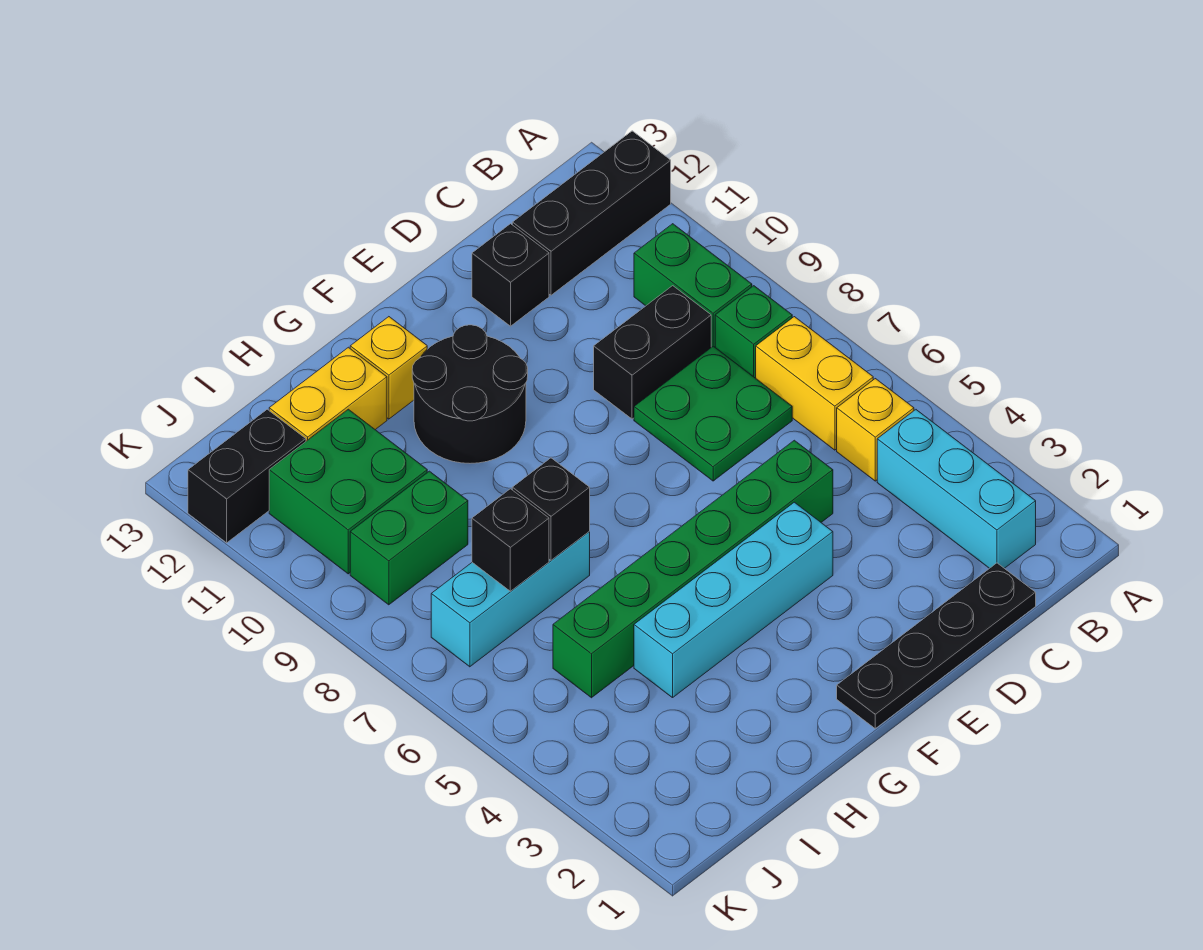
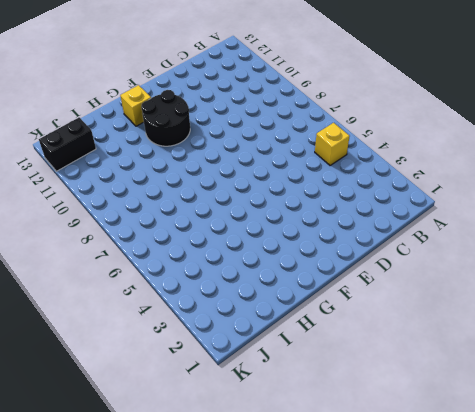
none -> black 1x3 brick [512,131,671,295]
none -> cyan 1x3 brick [877,410,1036,568]
none -> yellow 1x2 brick [756,317,873,450]

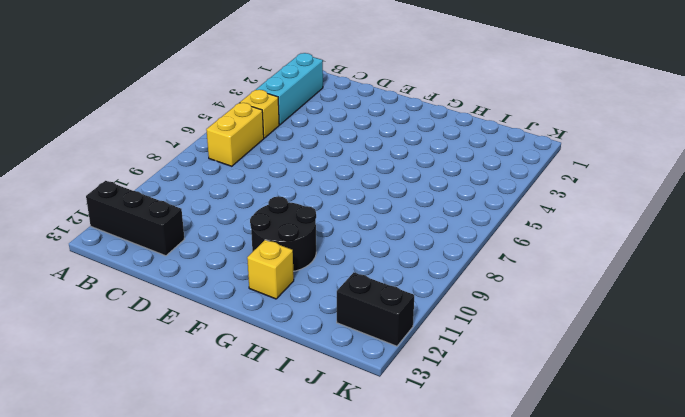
none -> green 1x1 brick [715,286,792,378]
none -> green 1x2 brick [634,224,752,347]
none -> black 1x4 plate [837,563,1036,728]

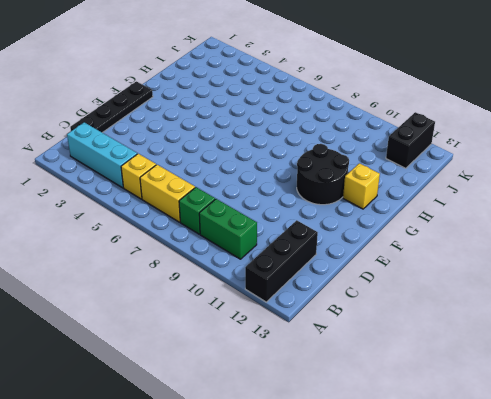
none -> green 2x2 plate [634,346,792,481]
none -> black 1x2 brick [594,286,711,419]
none -> green 1x6 brick [553,440,833,698]

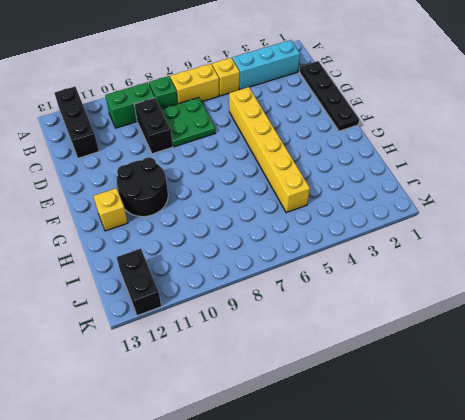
yellow 1x6 brick [229,87,310,213] -> green 1x6 brick [553,440,833,698]
none -> black 1x1 brick [472,224,549,326]
none -> cyan 1x4 brick [634,502,833,698]
none -> cyan 1x3 brick [431,531,590,667]

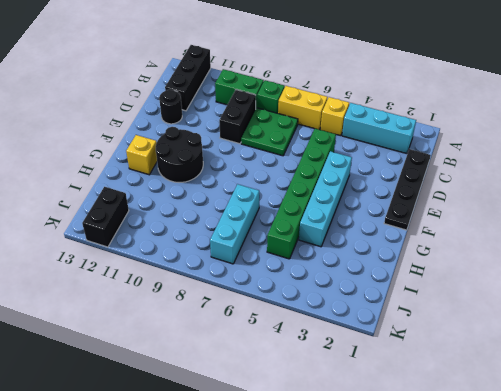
black 1x1 round brick [159,89,182,124] -> black 1x1 brick [472,224,549,326]
none -> yellow 1x2 brick [269,347,387,441]
none -> green 1x2 brick [350,471,468,605]
none -> green 2x2 brick [269,409,427,574]

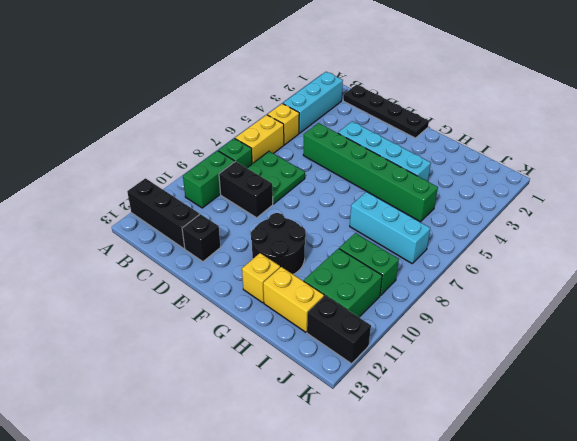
none -> black 1x1 brick [512,458,590,560]
none -> black 1x1 brick [472,489,549,591]

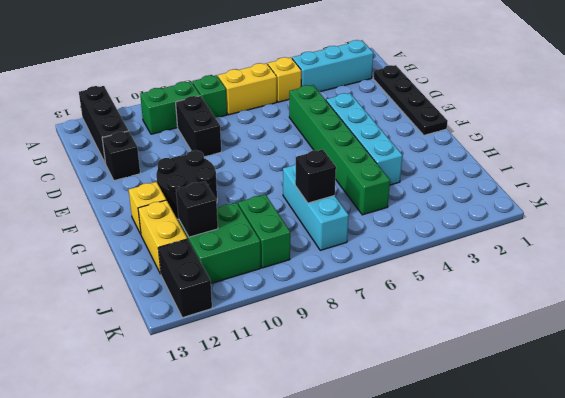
black 1x1 brick [176,181,218,237] -> black 1x1 brick moved to [512,458,590,560]
none -> green 2x2 plate [634,346,792,481]

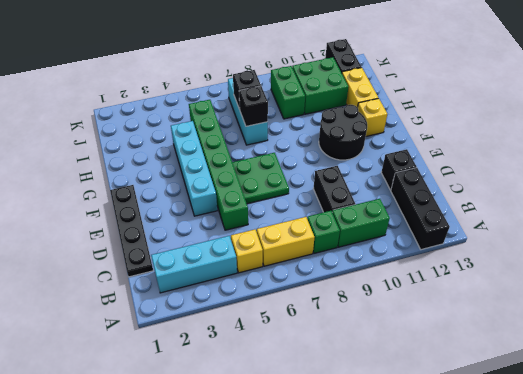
green 2x2 plate [232,153,289,204] -> green 2x2 plate moved to [634,346,792,481]

